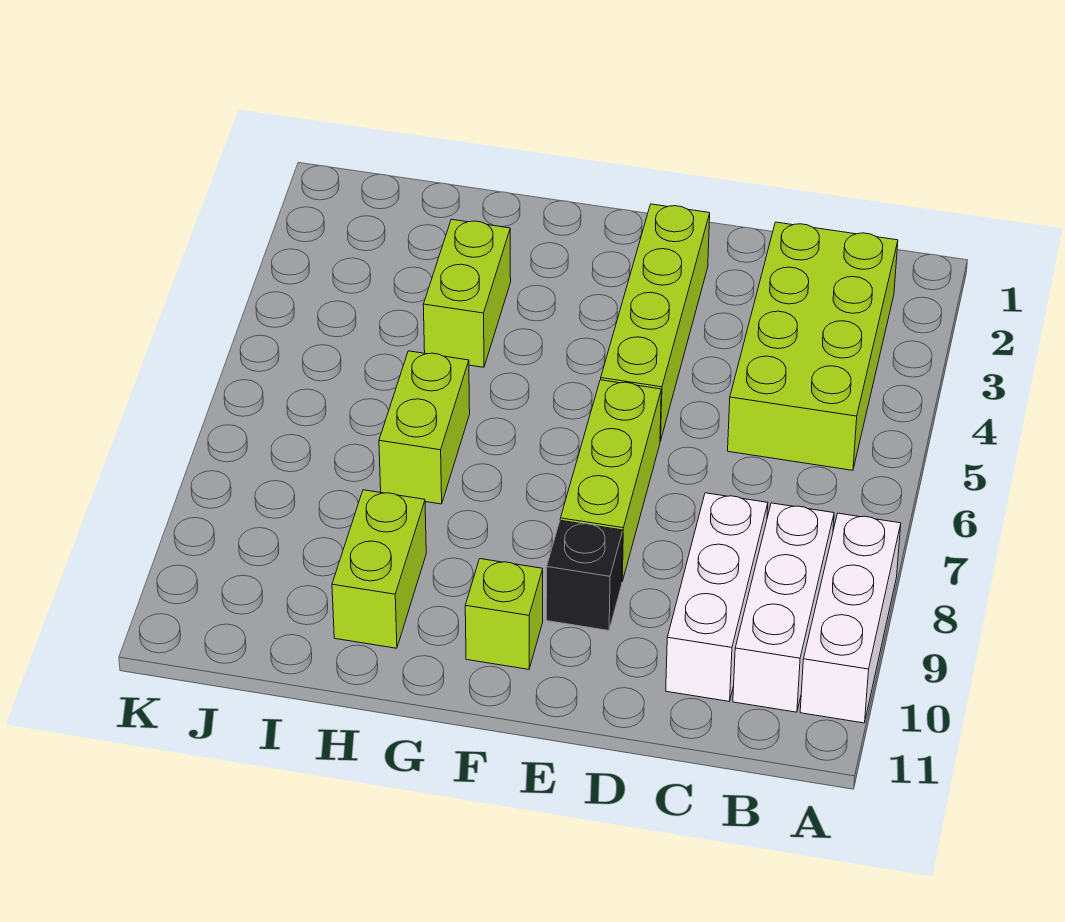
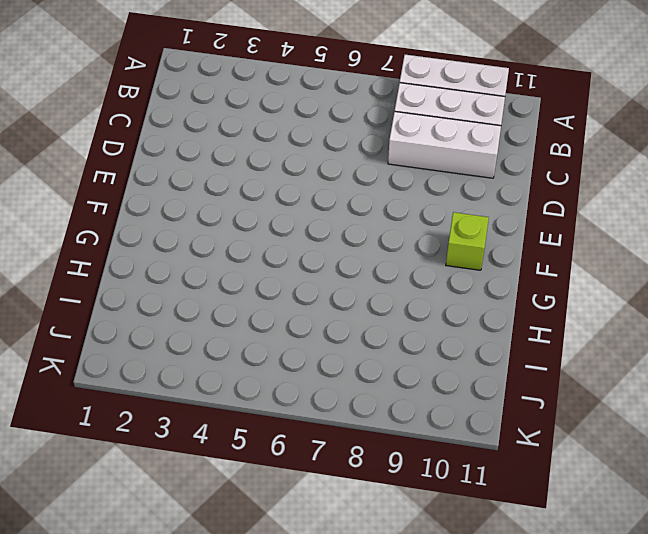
none -> lime 2x4 brick [728,222,898,470]
none -> lime 1x4 brick [601,204,710,441]

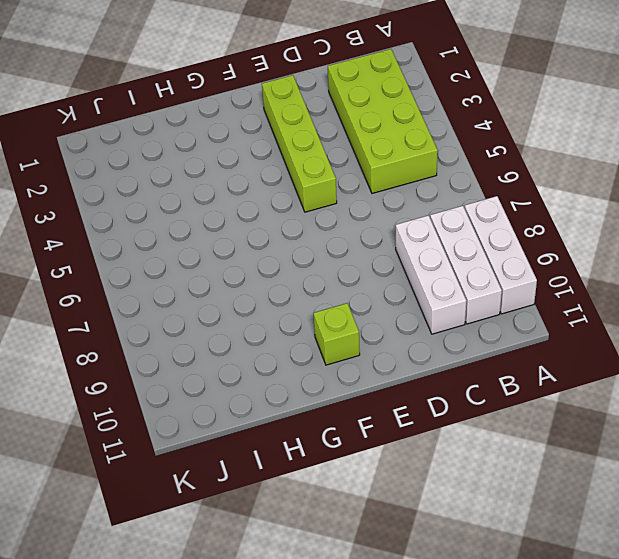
none -> lime 1x3 brick [560,380,661,581]
none -> black 1x1 brick [546,520,623,631]

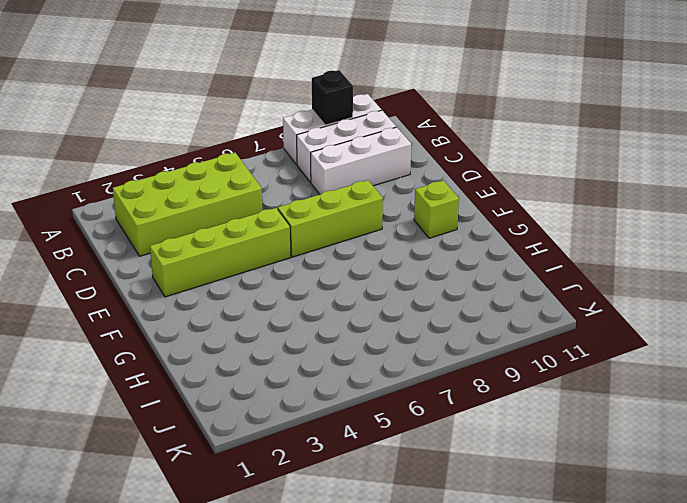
black 1x1 brick [312,70,353,125] -> black 1x1 brick moved to [546,520,623,631]
none -> lime 1x2 brick [423,219,511,367]
none -> lime 1x2 brick [379,351,470,504]

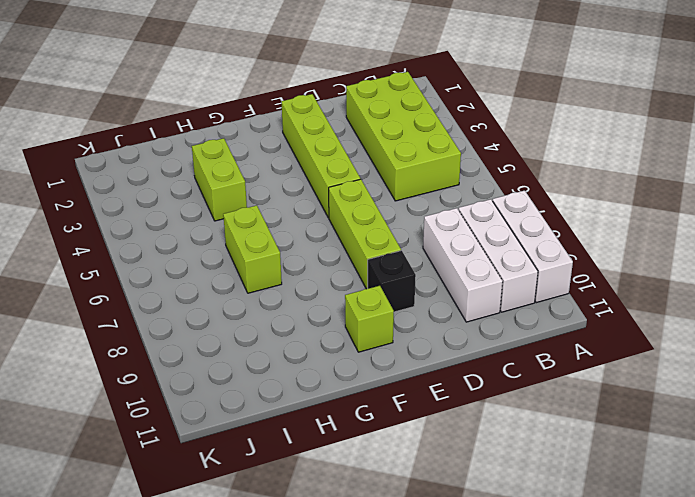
none -> lime 1x2 brick [332,490,426,648]

